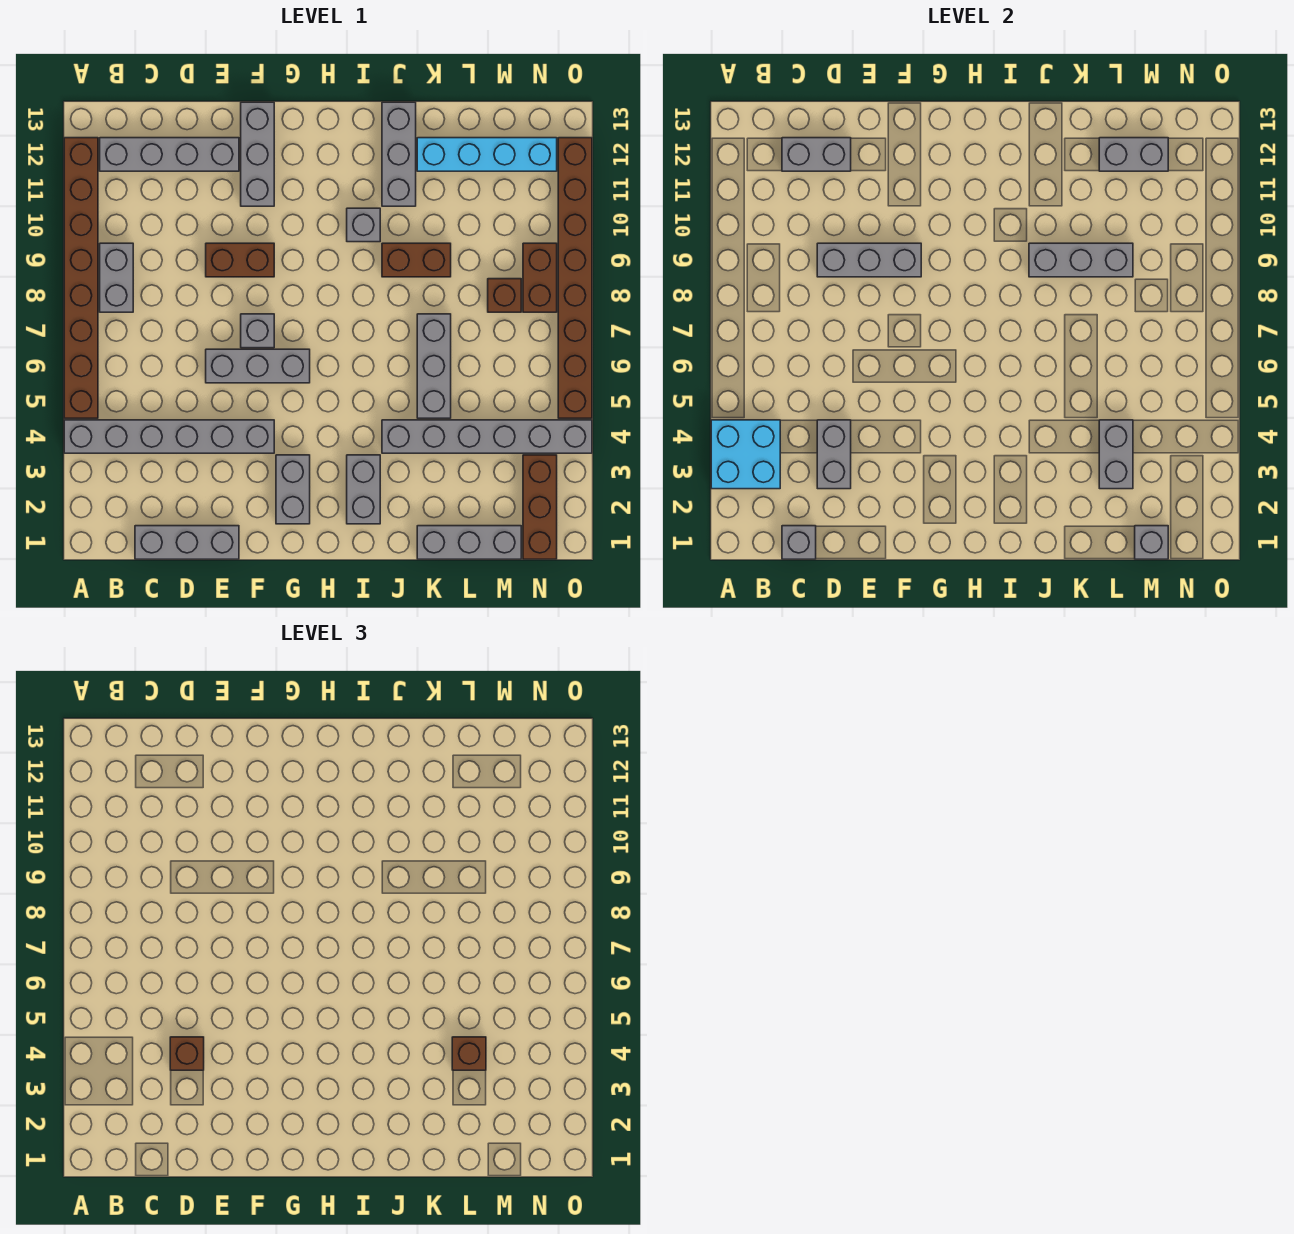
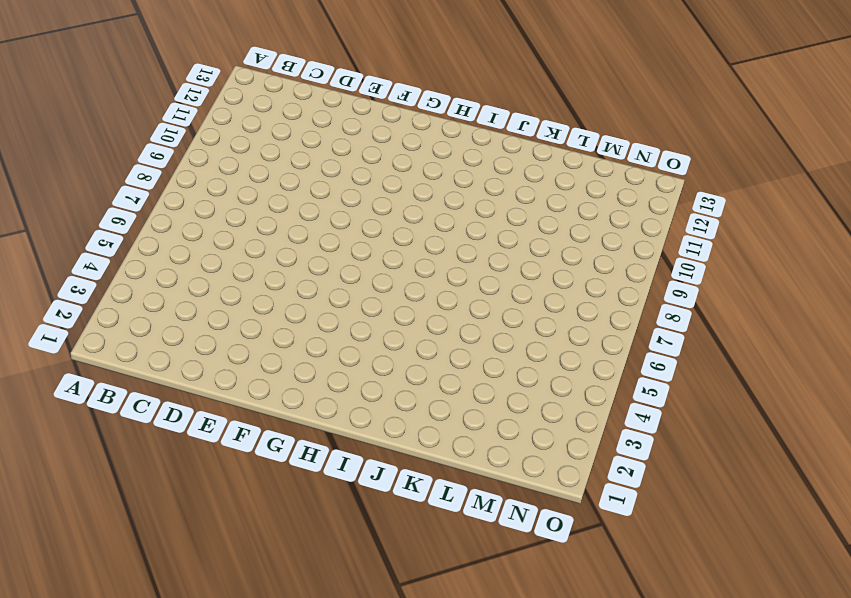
none -> grey 1x6 brick [64,420,274,453]
none -> brown 1x8 brick [64,138,98,418]
none -> grey 1x2 brick [100,243,133,312]
none -> grey 1x4 brick [100,138,239,171]

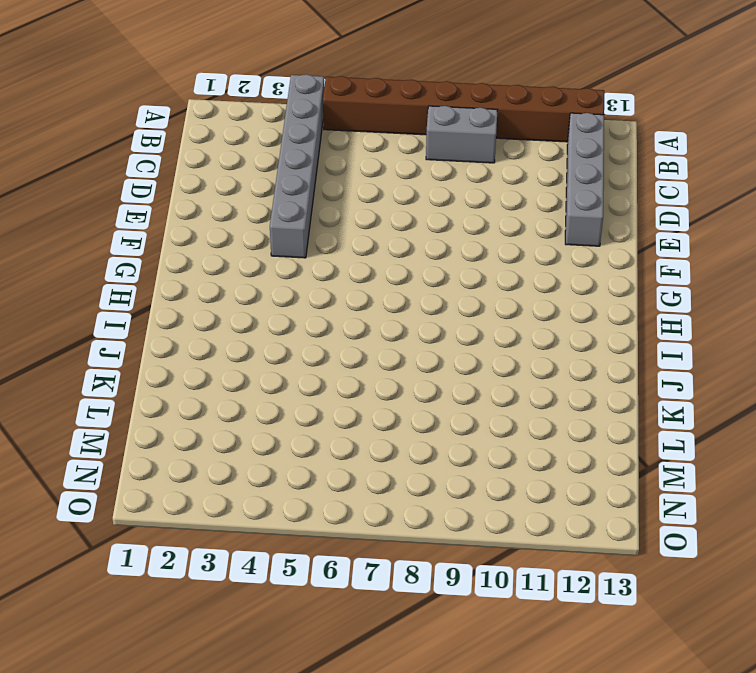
none -> grey 1x3 brick [135,526,239,559]
none -> grey 1x3 brick [206,349,310,383]
none -> brown 1x2 brick [206,243,274,277]
none -> grey 1x1 brick [241,314,274,348]

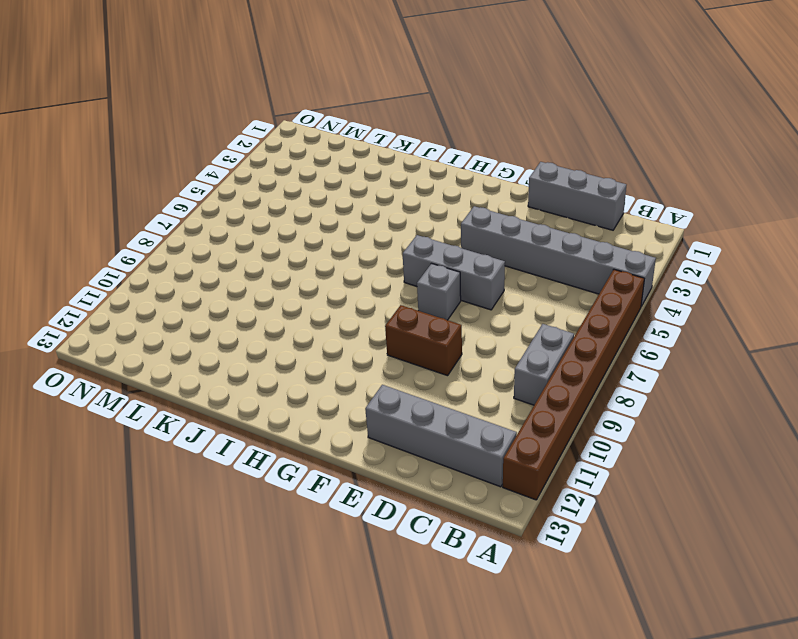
none -> grey 1x3 brick [241,102,274,206]
none -> grey 1x2 brick [276,455,310,524]
none -> grey 1x2 brick [347,455,380,524]
none -> grey 1x1 brick [347,208,380,242]

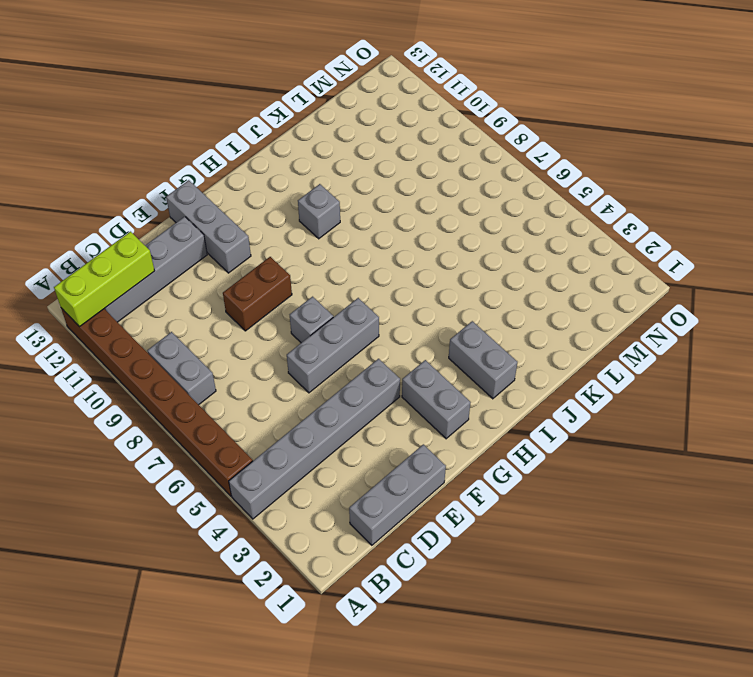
lime 1x3 brick [54,232,155,327] -> grey 1x2 brick [782,138,851,171]
none -> grey 1x6 brick [382,420,592,453]
none -> brown 1x2 brick [382,243,451,277]
none -> grey 1x3 brick [382,102,416,206]
none -> grey 1x3 brick [417,526,521,559]

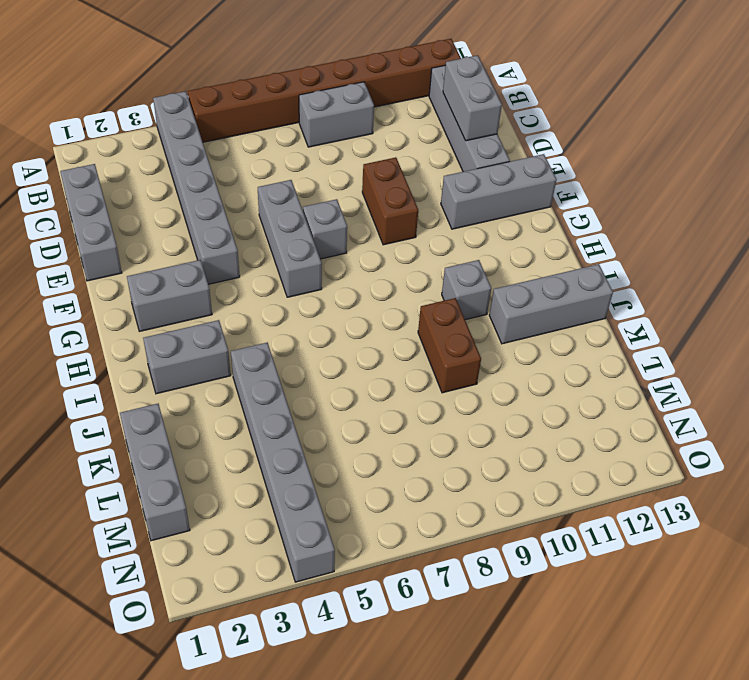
none -> grey 1x3 brick [417,314,451,418]
none -> cyan 1x4 brick [417,138,557,171]
none -> brown 1x1 brick [488,279,521,312]
none -> brown 1x3 brick [523,455,557,559]

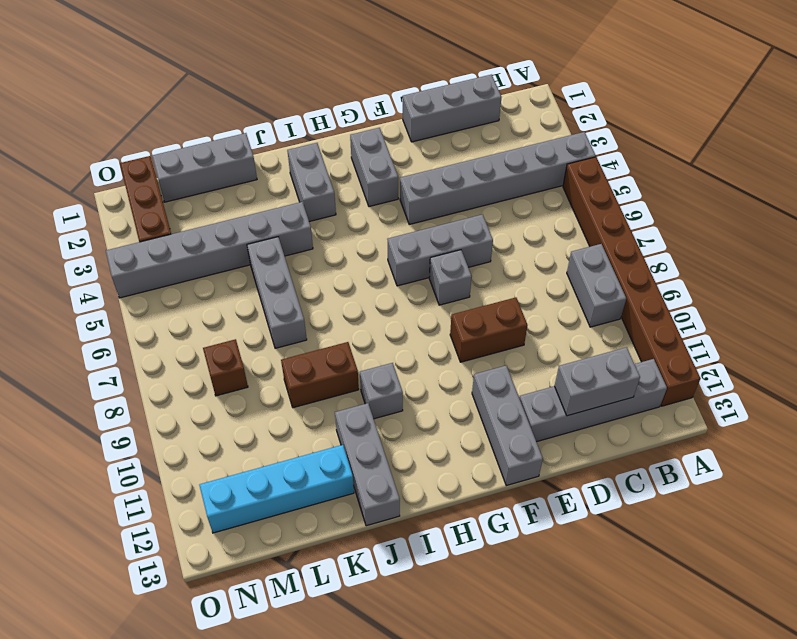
none -> brown 1x2 brick [523,243,557,312]
none -> brown 1x8 brick [558,138,592,418]
none -> cyan 2x2 brick [711,420,780,489]
none -> grey 1x1 brick [782,526,816,559]

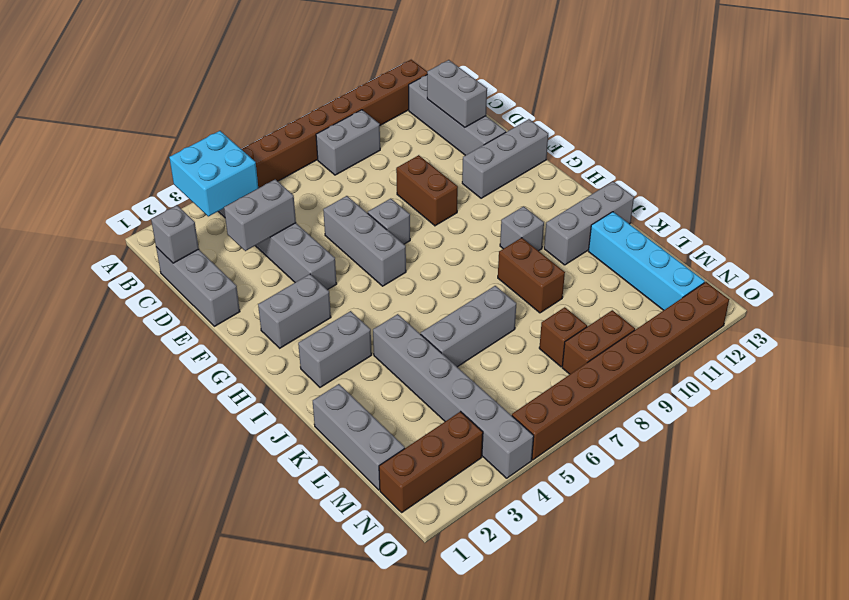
none -> grey 1x3 brick [817,243,921,277]
none -> grey 1x3 brick [1029,243,1133,277]
none -> grey 1x2 brick [1099,420,1133,489]
none -> grey 1x2 brick [1099,138,1168,171]

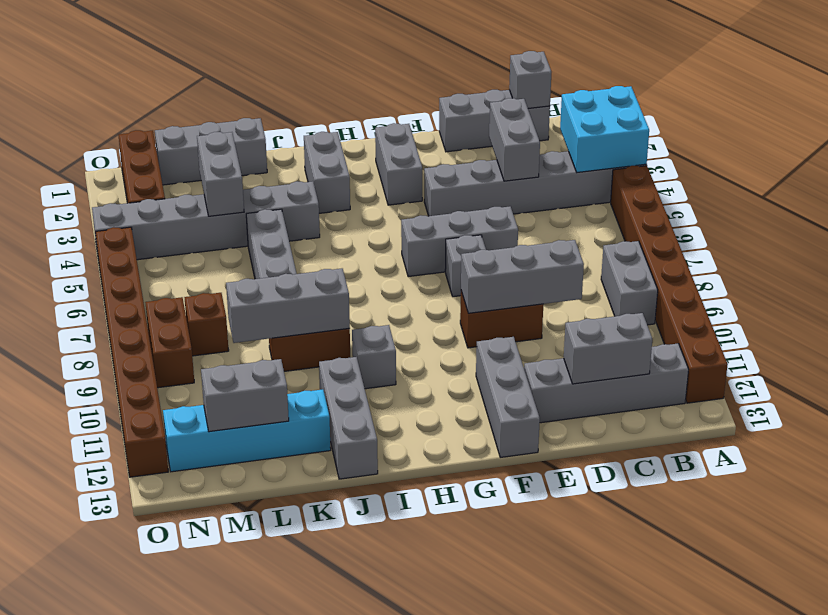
none -> grey 1x1 brick [1135,526,1168,559]
none -> brown 1x1 brick [170,1037,204,1070]
none -> brown 1x1 brick [452,1037,486,1070]

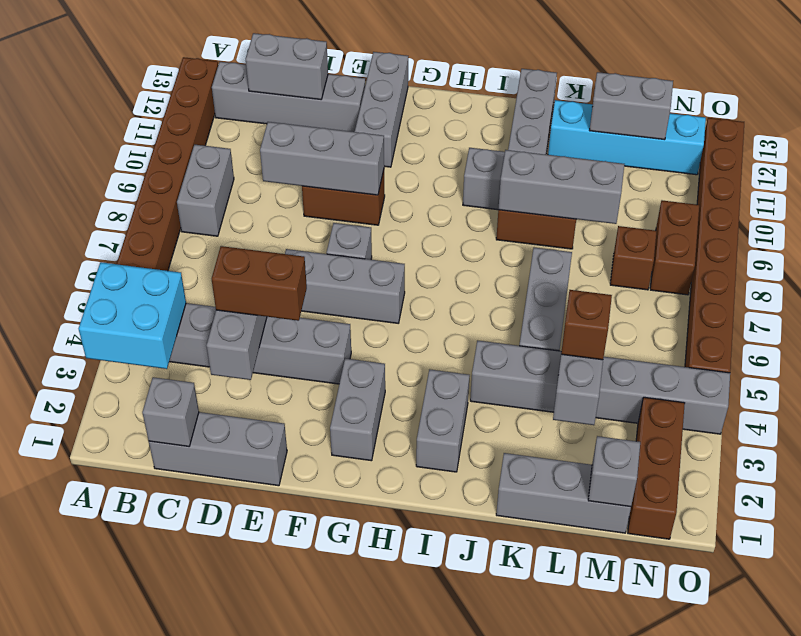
brown 1x2 brick [212,246,307,321] -> brown 1x1 brick [170,1037,204,1070]

